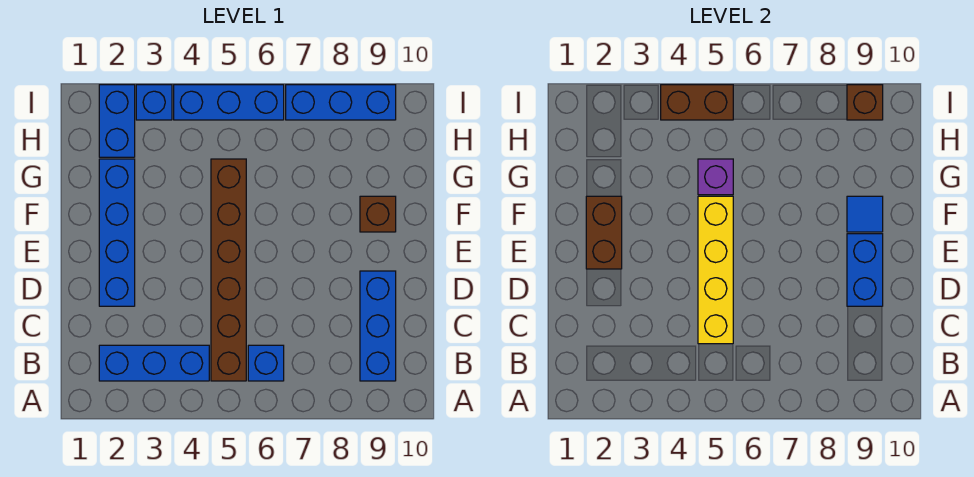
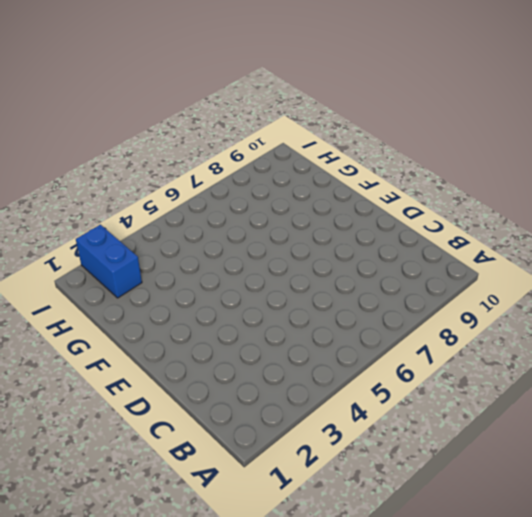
none -> blue 1x3 brick [99,345,209,381]
none -> brown 1x6 brick [211,159,246,381]
none -> blue 1x1 brick [248,345,284,381]

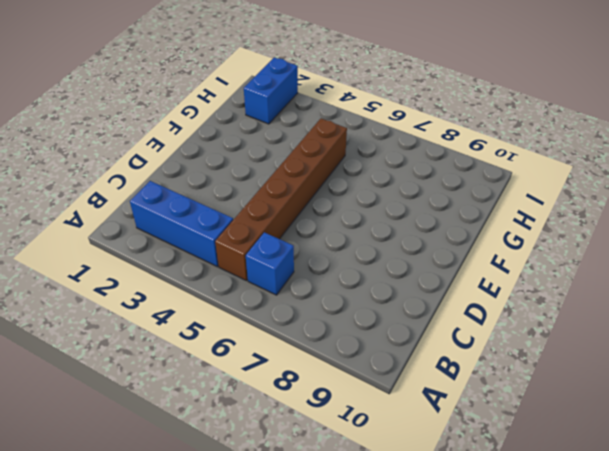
none -> blue 1x3 brick [360,271,396,381]
none -> blue 1x4 brick [99,159,135,306]
none -> brown 1x1 brick [360,196,396,232]

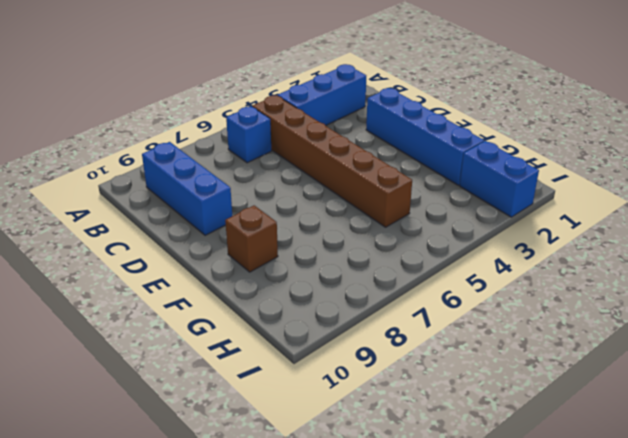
none -> blue 1x1 brick [136,85,172,120]
none -> blue 1x3 brick [174,85,284,120]
none -> blue 1x3 brick [286,85,396,120]

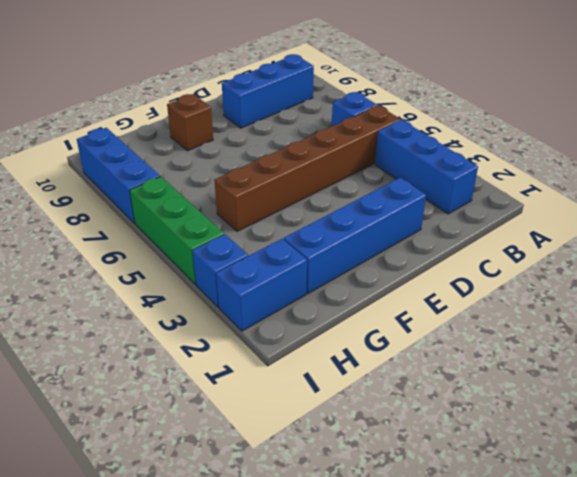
green 1x3 brick [130,177,224,284] -> blue 1x3 brick [174,85,284,120]
none -> yellow 1x4 brick [698,196,733,344]
none -> blue 1x2 brick [847,234,883,306]
none -> brown 1x2 brick [586,196,622,269]

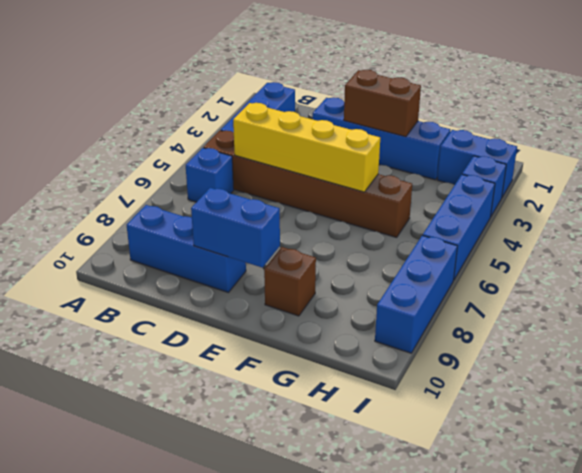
none -> blue 1x1 tile [847,196,883,232]
none -> purple 1x1 brick [698,159,733,195]
none -> brown 1x2 brick [661,85,733,120]

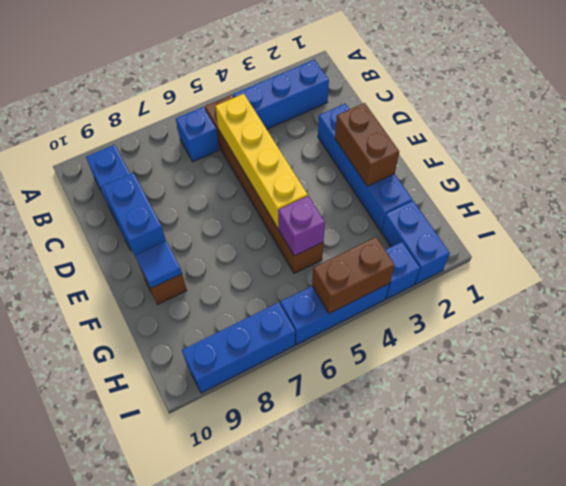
none -> brown 1x1 brick [847,85,883,120]

